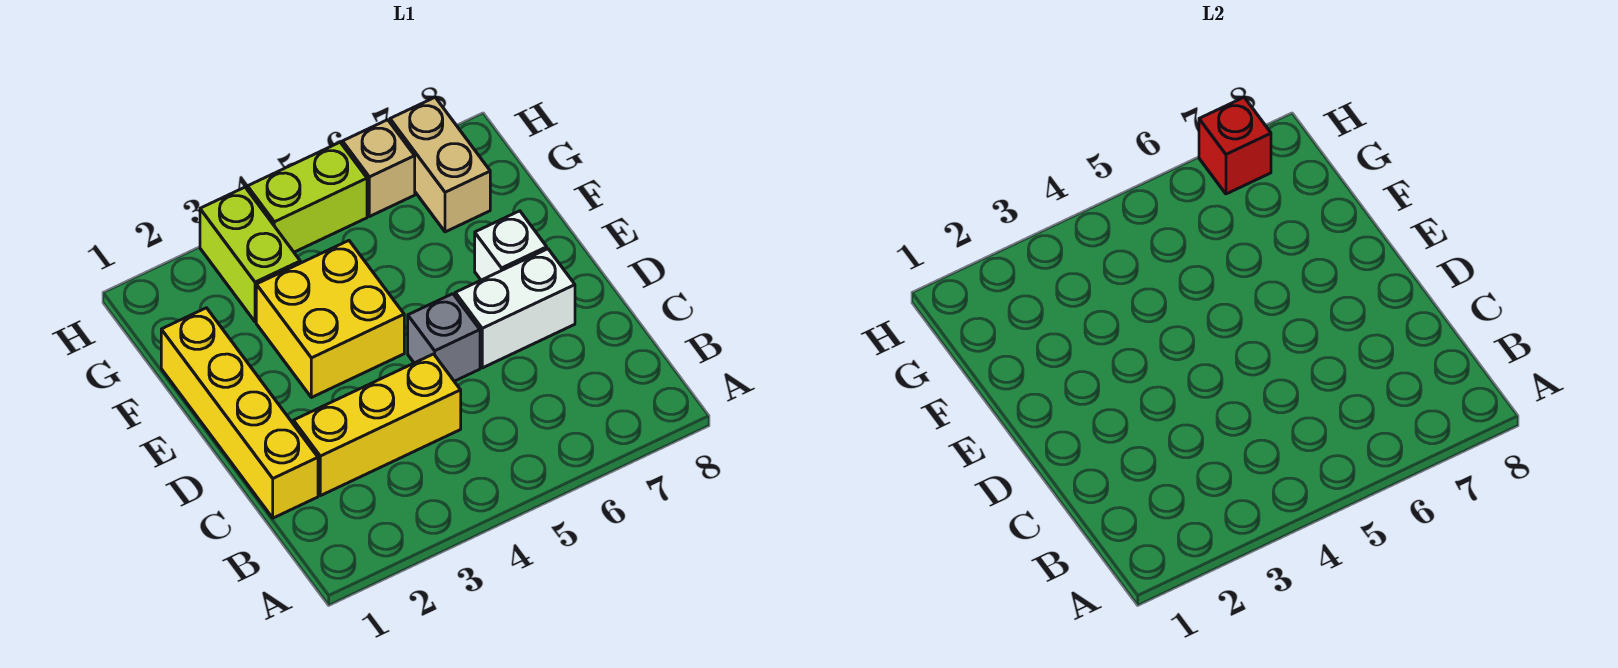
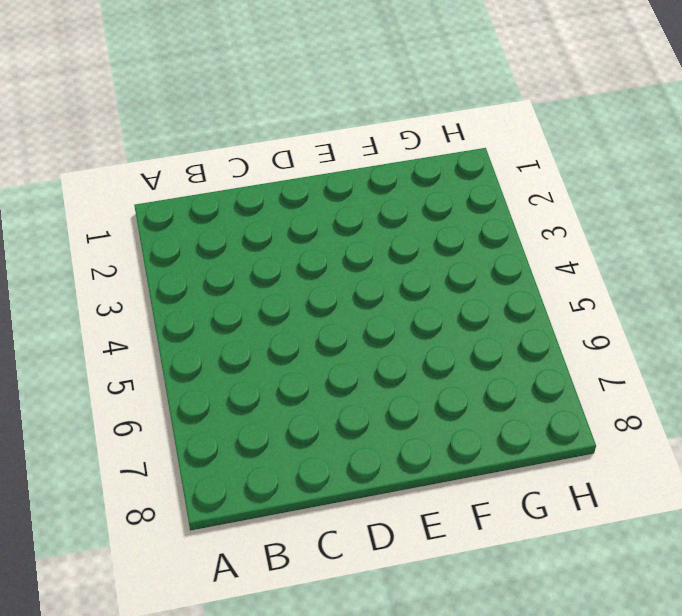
none -> yellow 1x4 brick [161,308,318,518]
none -> yellow 1x3 brick [293,354,461,496]

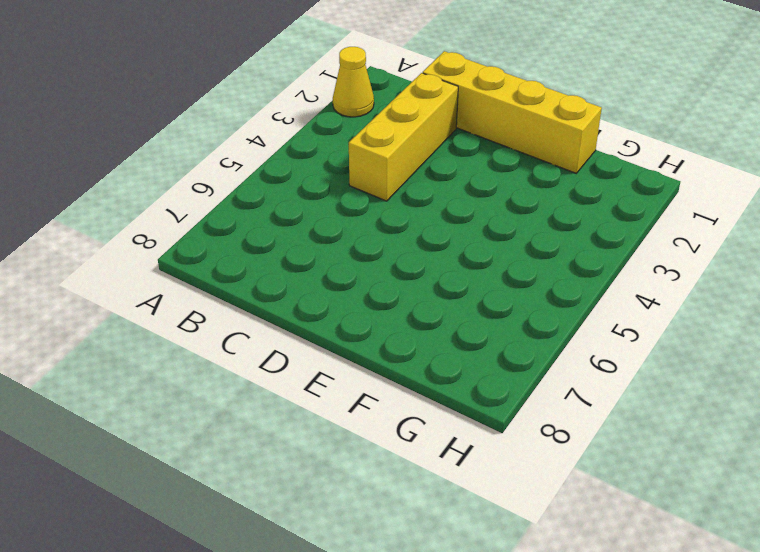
yellow 1x1 cone [333,47,374,117] -> none
none -> grey 1x1 brick [408,294,480,381]
none -> white 1x2 brick [455,249,575,368]

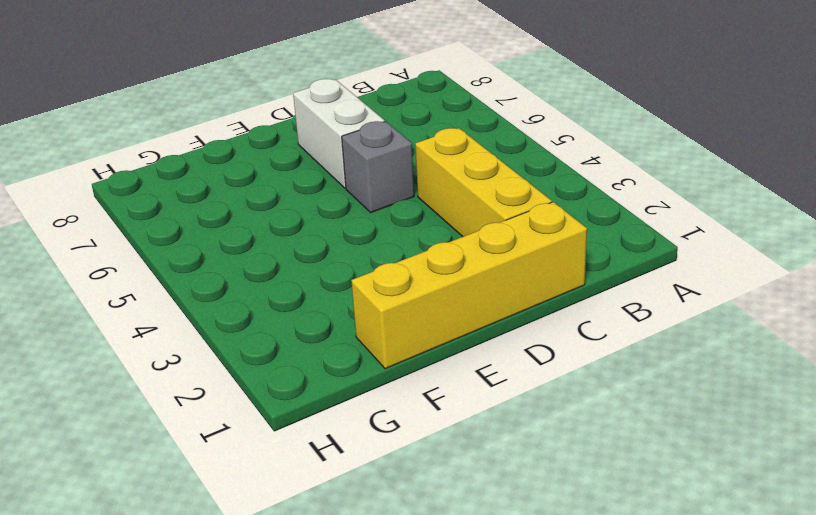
none -> yellow 2x2 brick [256,241,404,398]
none -> white 1x1 brick [475,211,547,280]

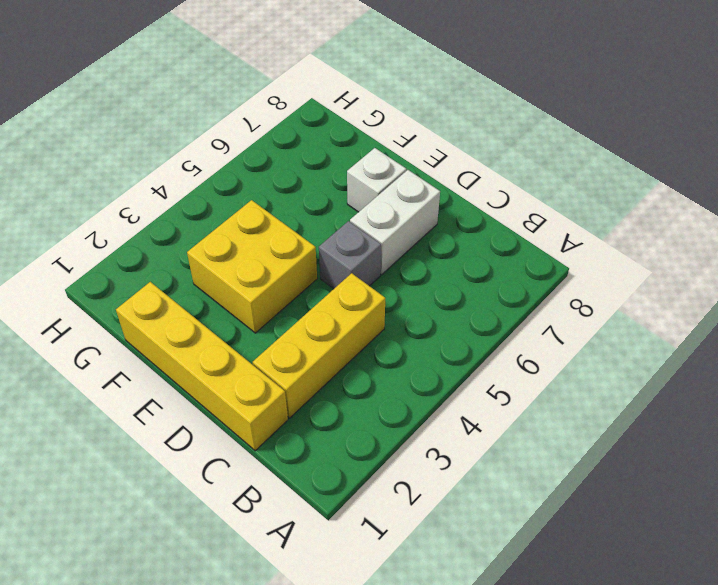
none -> lime 1x2 brick [200,187,300,322]
none -> tan 1x2 brick [390,98,490,232]

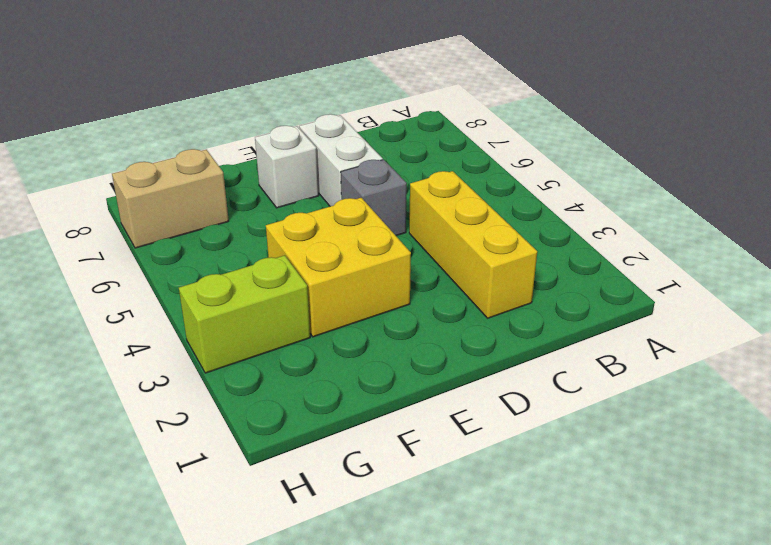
none -> yellow 1x4 brick [161,308,318,518]
none -> lime 1x2 brick [248,142,367,252]

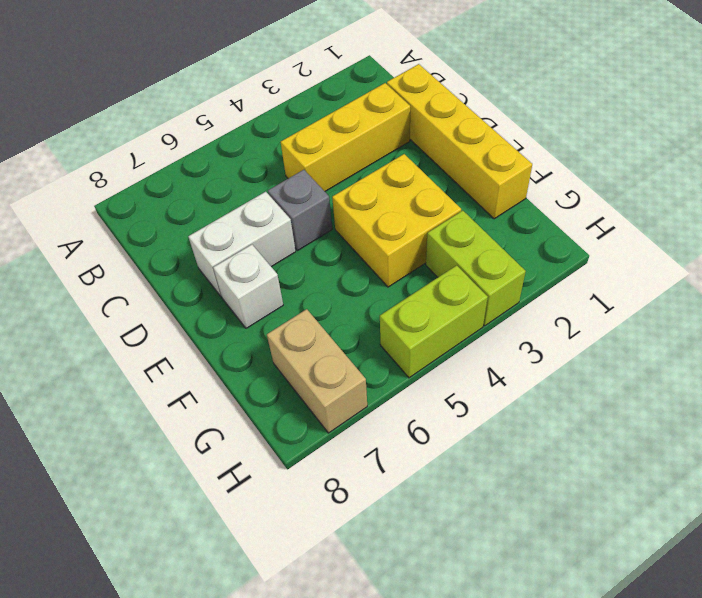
none -> tan 1x1 brick [343,120,415,217]
none -> red 1x1 brick [1199,98,1271,194]

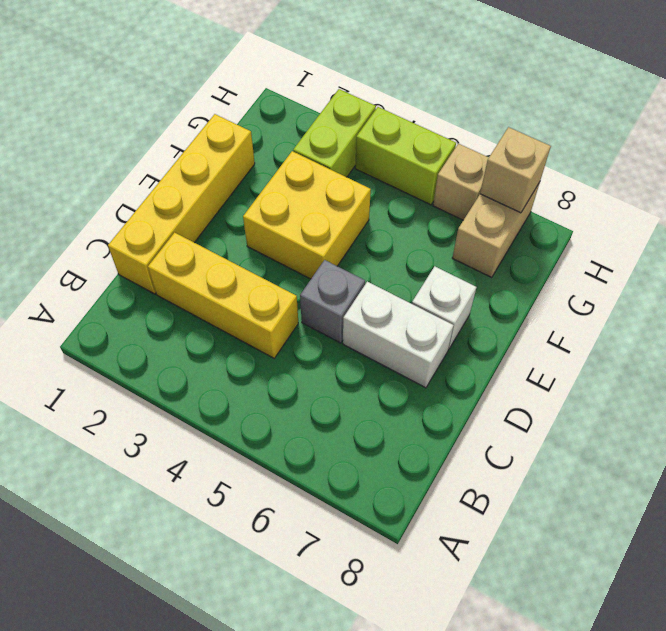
tan 1x1 brick [480,127,551,213] -> red 1x1 brick [1199,98,1271,194]

